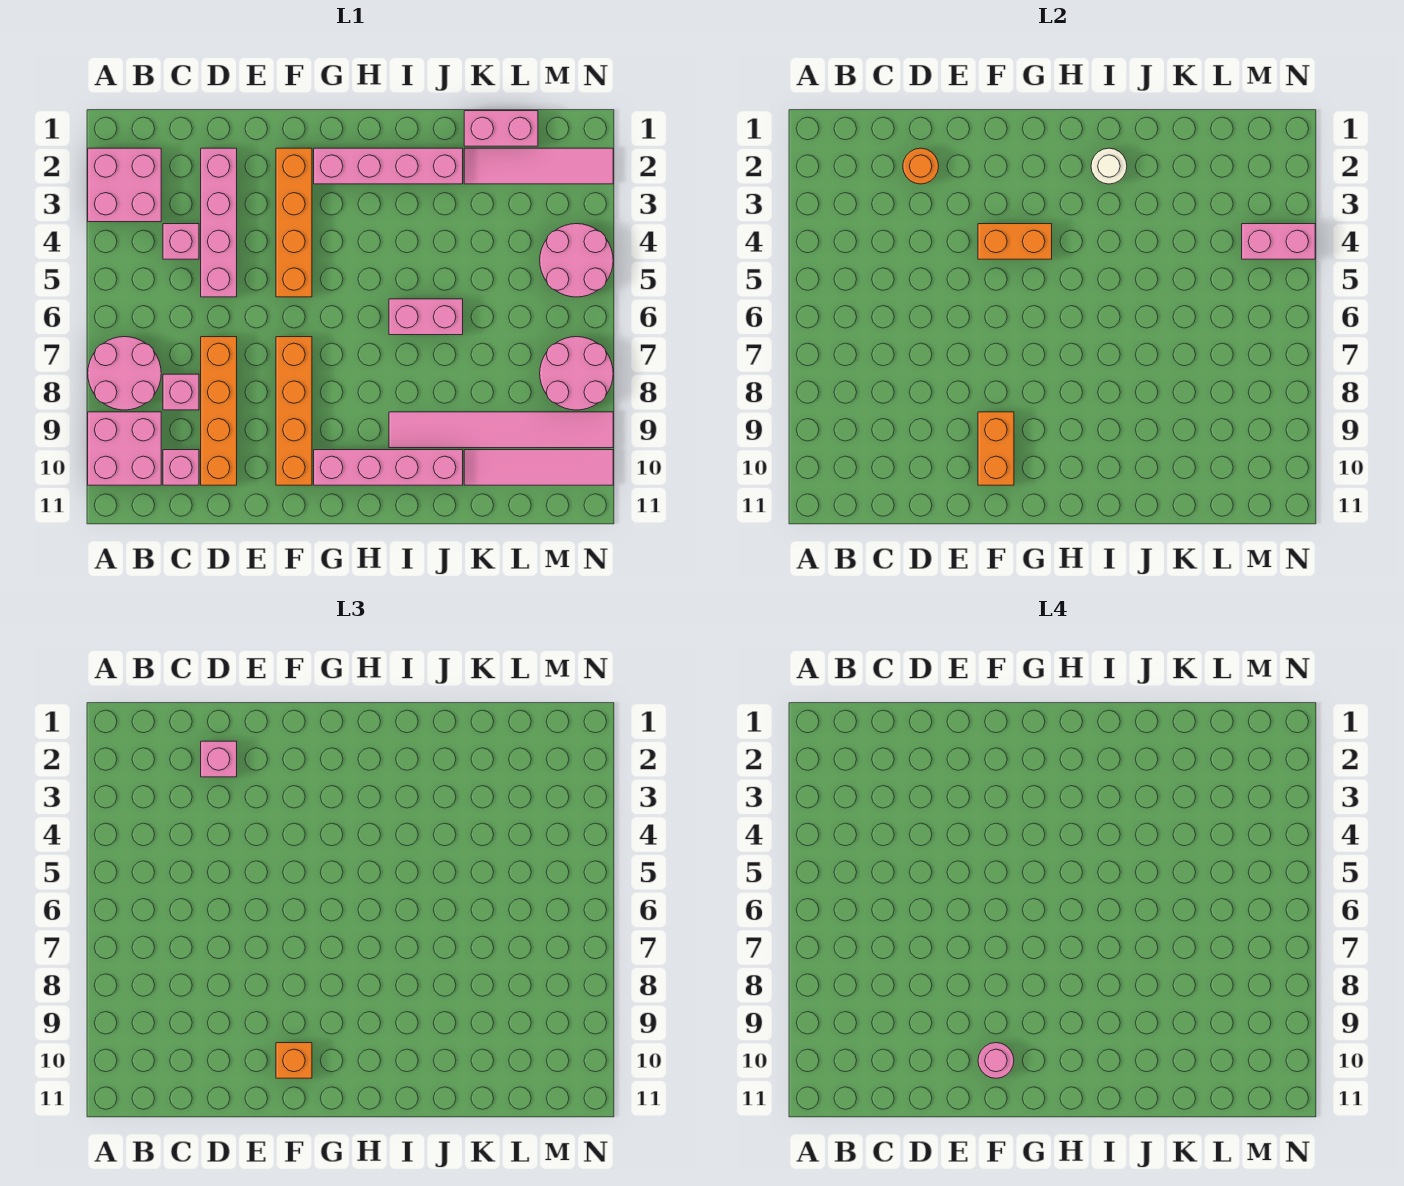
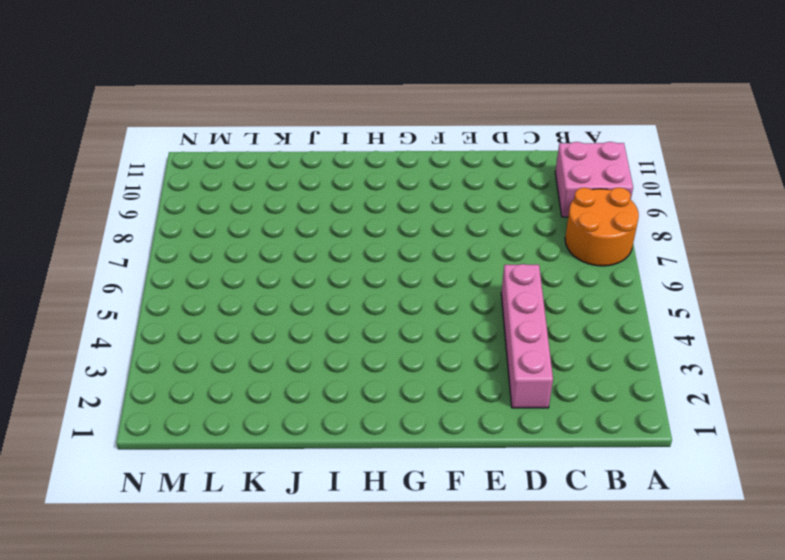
orange 2x2 round brick [565,188,639,266] -> pink 2x2 round brick [88,337,161,410]
none -> pink 2x2 brick [88,148,161,222]
none -> pink 1x1 brick [163,224,199,259]
none -> pink 1x1 brick [163,374,199,410]

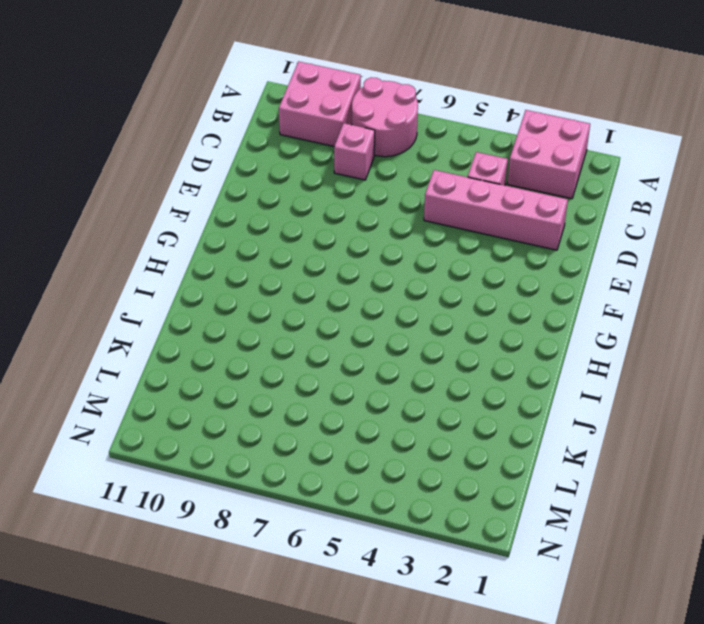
none -> pink 1x1 brick [163,450,199,485]
none -> orange 1x4 brick [201,337,237,485]
none -> orange 1x4 brick [276,148,312,297]

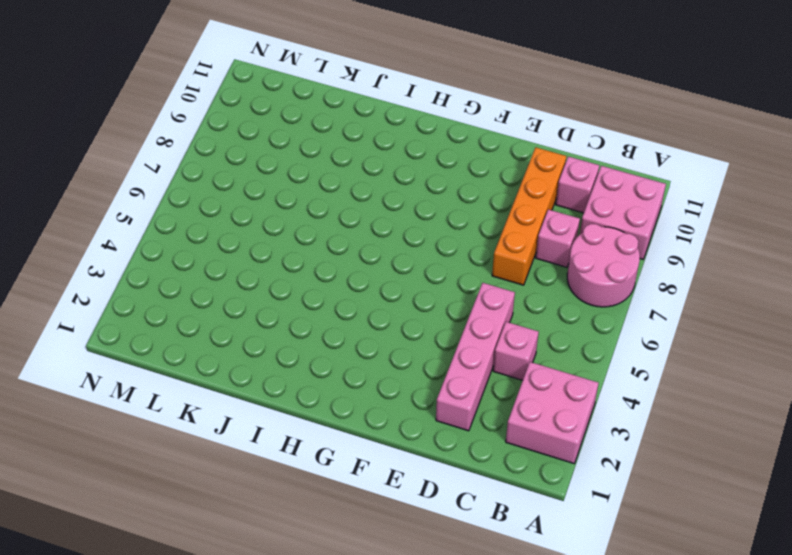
none -> orange 1x4 brick [276,148,312,297]
none -> orange 1x4 brick [276,337,312,485]
none -> pink 1x4 brick [314,148,463,184]

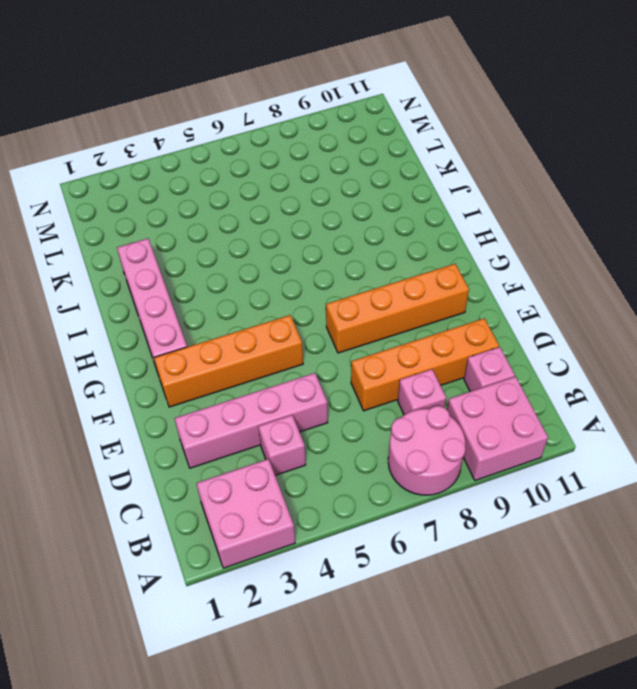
none -> pink 1x4 brick [314,450,463,485]
none -> pink 1x2 brick [389,299,463,335]
none -> pink 1x6 tile [389,412,613,448]

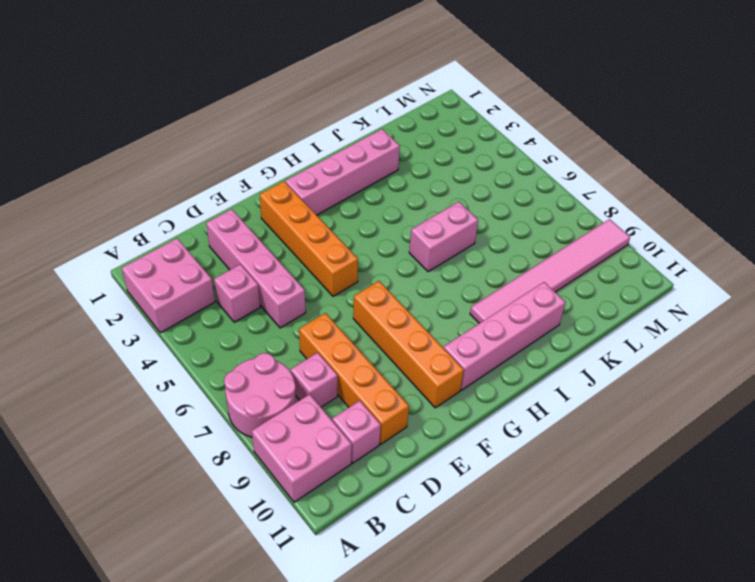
none -> pink 1x2 brick [464,111,538,146]
none -> pink 1x4 tile [464,148,613,184]
none -> pink 1x4 tile [464,450,613,485]

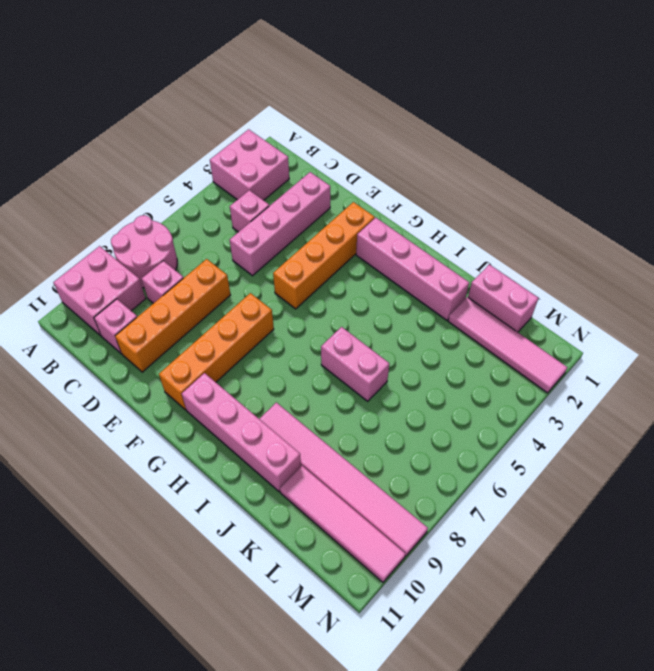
none -> pink 2x2 round brick [540,224,613,297]
none -> pink 2x2 round brick [540,337,613,410]
none -> orange 1x1 round brick [903,148,939,184]

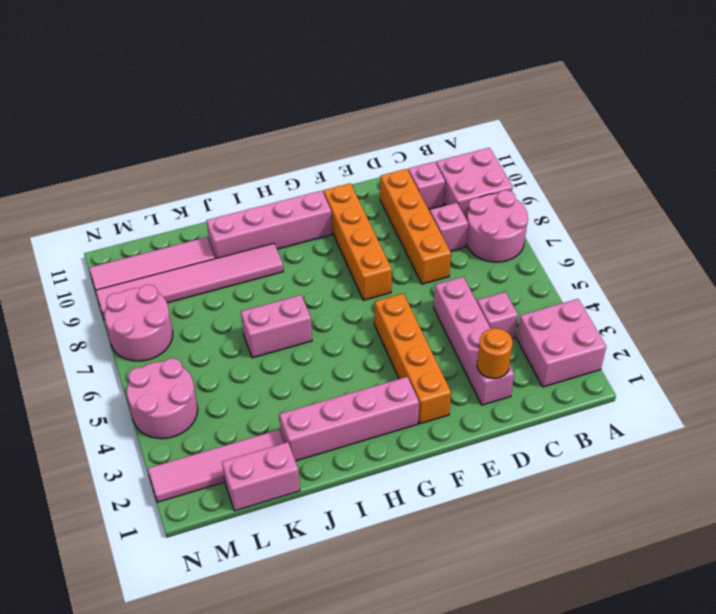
none -> orange 1x2 brick [978,224,1052,259]
none -> orange 1x2 brick [978,412,1014,485]
none -> white 1x1 round brick [1091,148,1127,184]

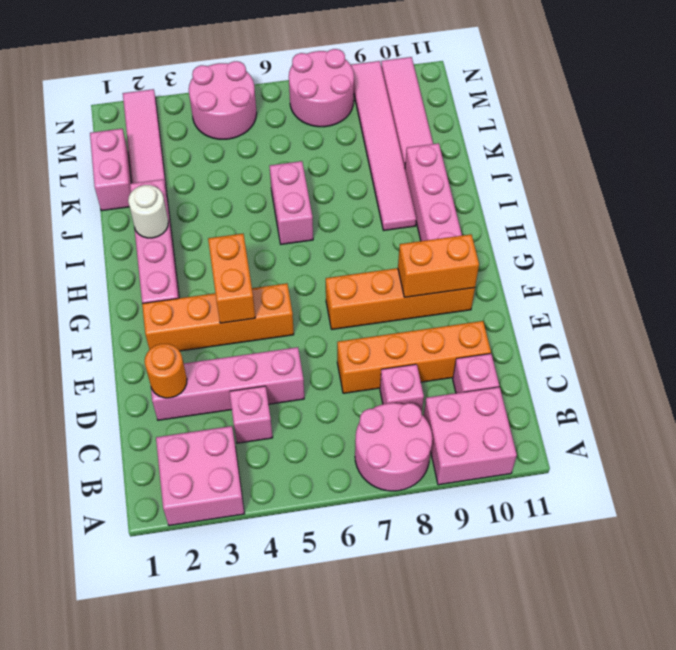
none -> pink 1x2 brick [1242,224,1315,259]
none -> pink 1x1 brick [201,741,237,777]
none -> orange 1x1 brick [276,1043,312,1078]

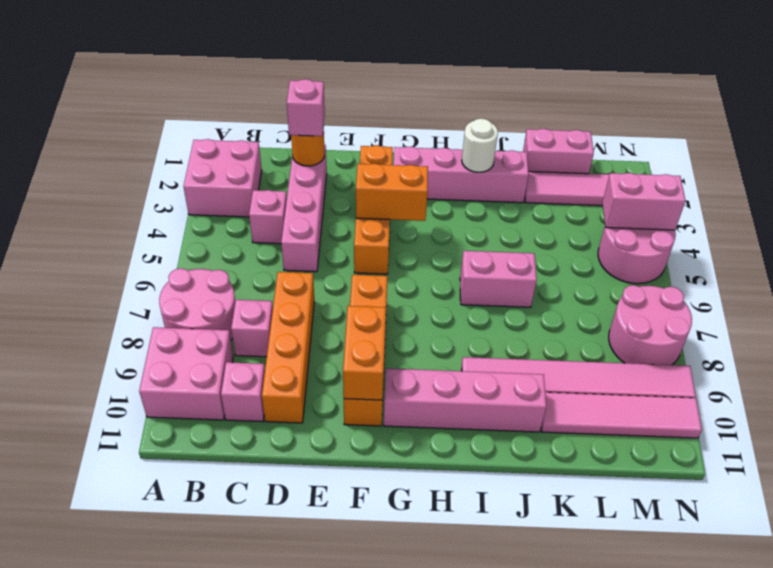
none -> orange 1x1 brick [276,1043,312,1078]
none -> pink 1x1 round brick [978,1043,1014,1078]

